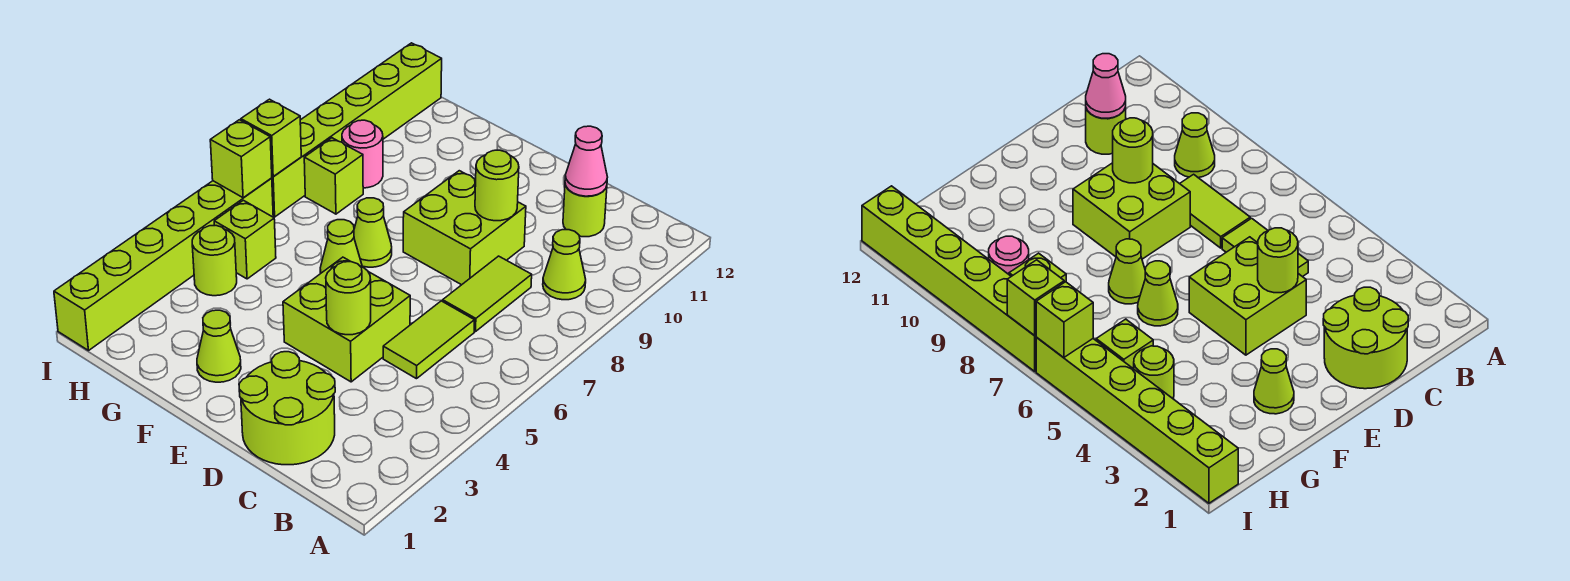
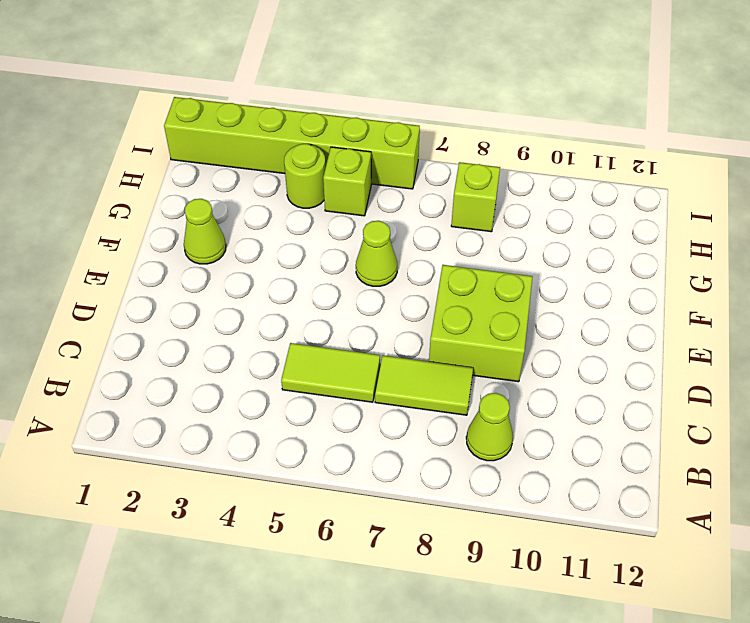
none -> lime 2x2 round brick [239,352,335,465]
none -> lime 1x1 round brick [563,184,607,237]
none -> lime 2x2 brick [283,257,410,382]

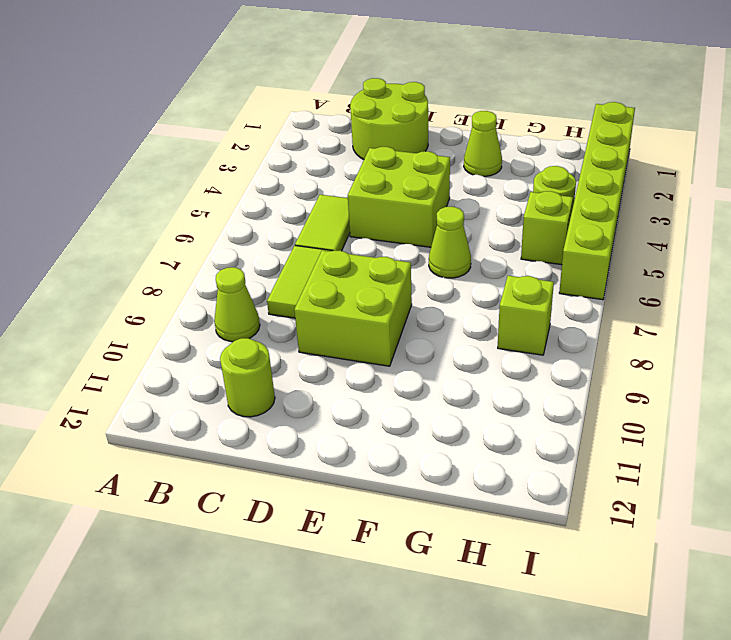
none -> lime 1x1 cone [354,198,392,267]
none -> pink 1x1 round brick [342,120,383,188]
none -> lime 1x6 brick [272,43,442,217]

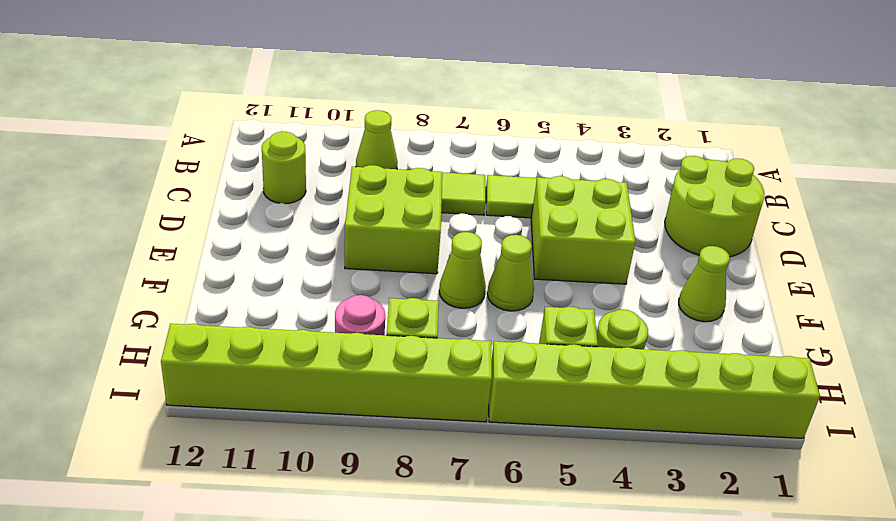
none -> pink 1x1 cone [565,126,607,196]
none -> lime 1x1 round brick [326,262,371,335]
none -> lime 1x1 round brick [475,150,519,221]

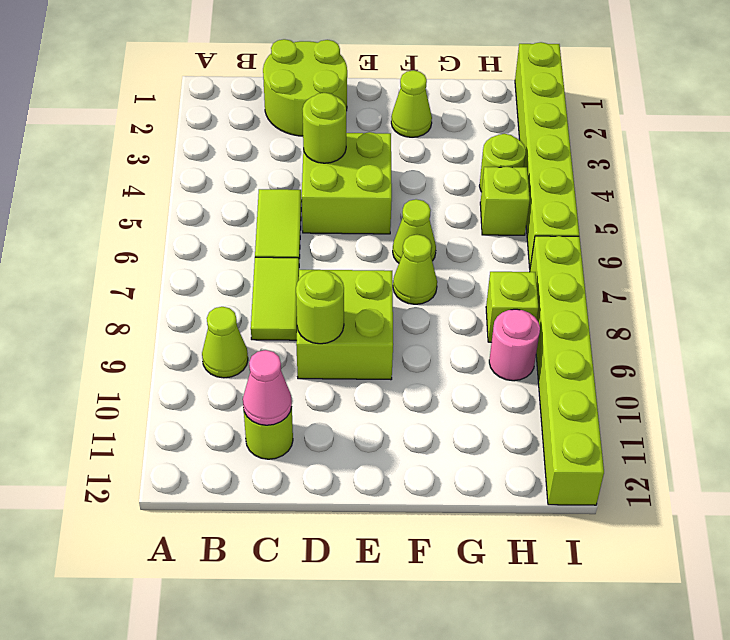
none -> lime 1x1 brick [210,120,272,198]
none -> lime 1x1 brick [241,99,301,177]

